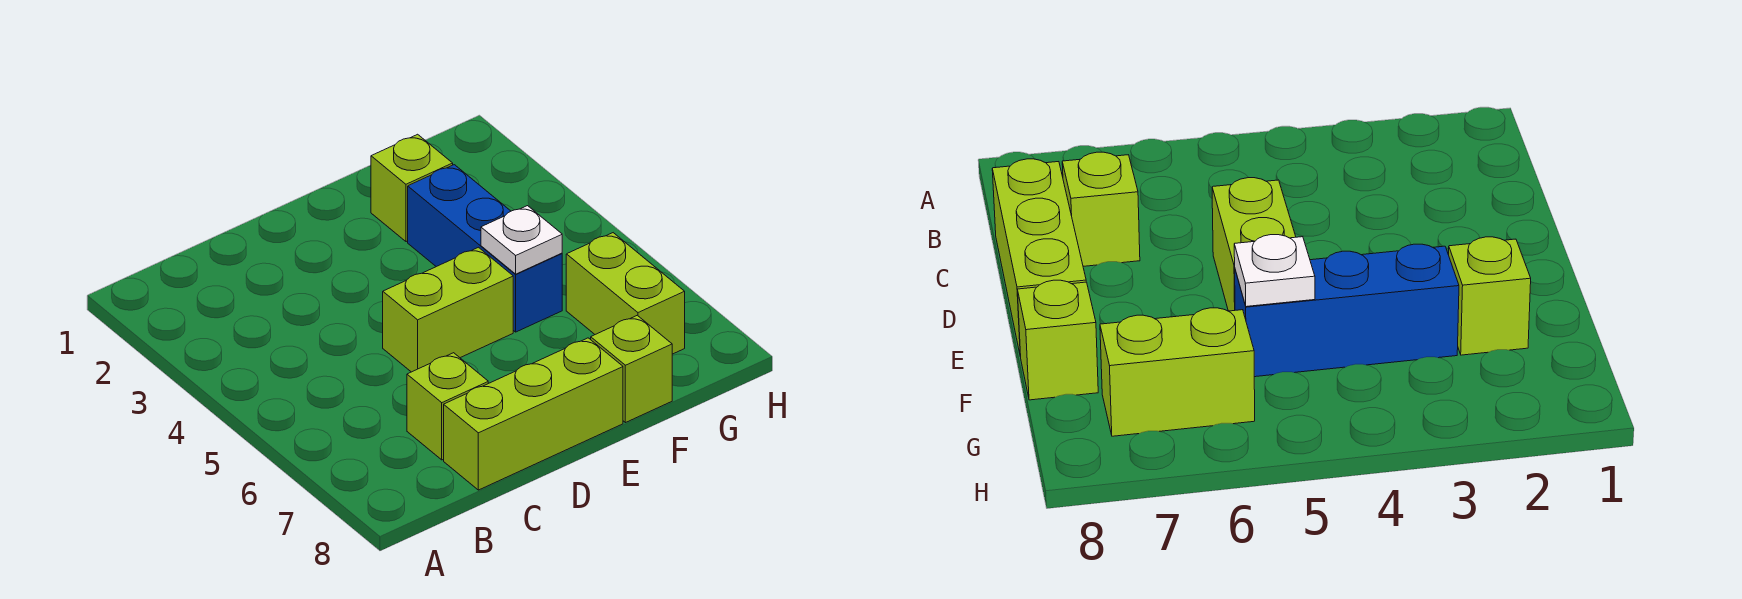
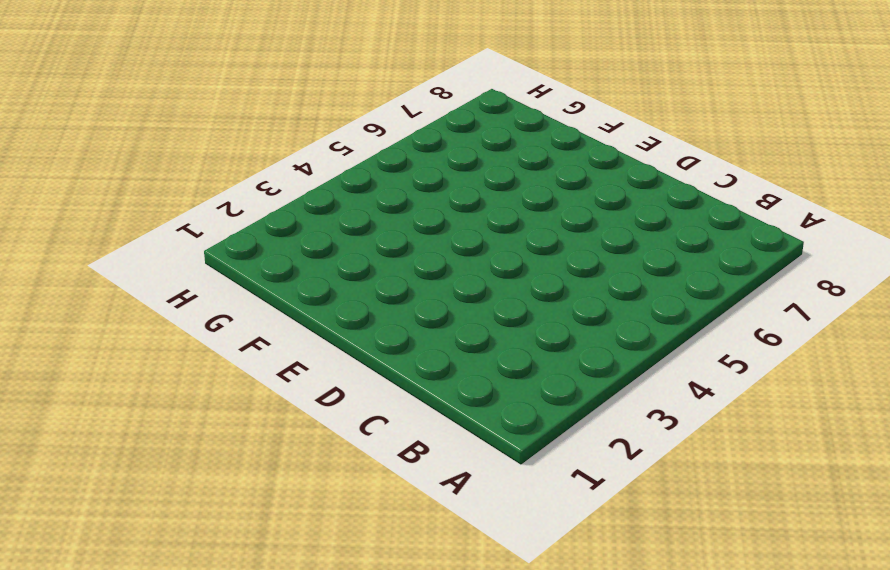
none -> lime 1x1 brick [407,353,488,460]
none -> lime 1x3 brick [444,338,623,490]

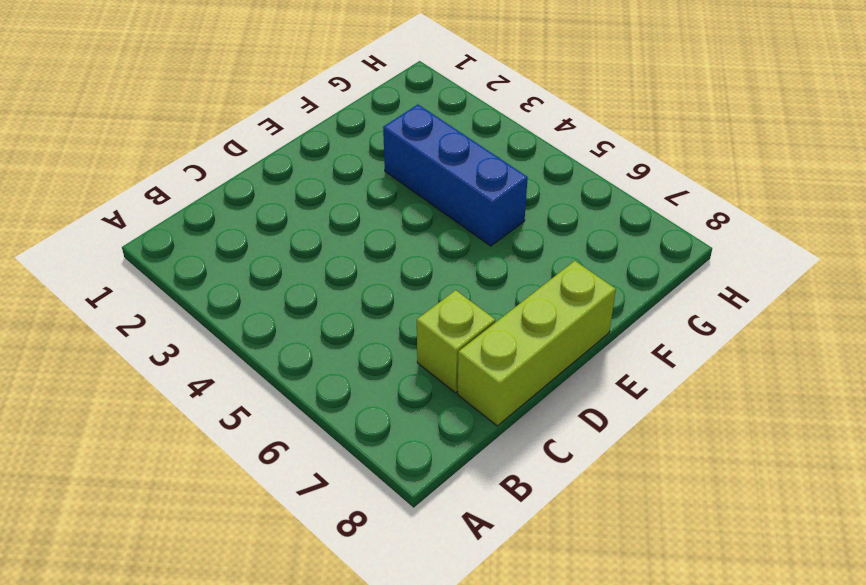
none -> lime 1x2 brick [383,247,513,372]
none -> lime 1x1 brick [371,134,453,242]

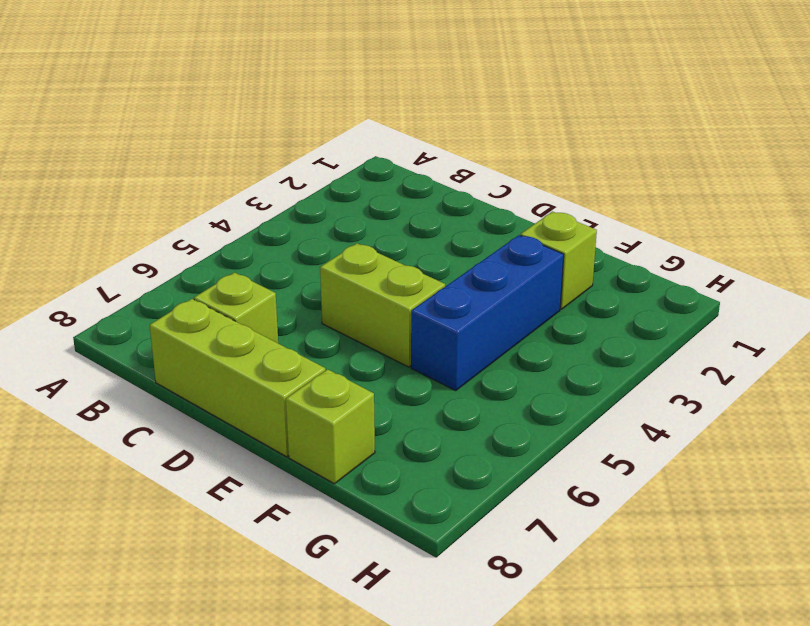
none -> lime 1x2 brick [566,233,685,354]
none -> white 1x1 plate [481,206,562,274]

